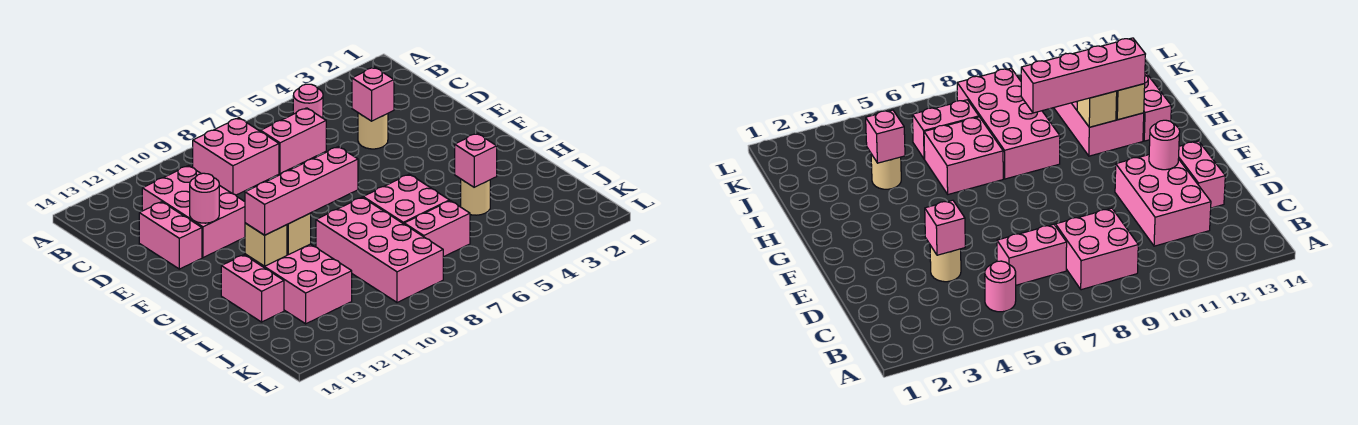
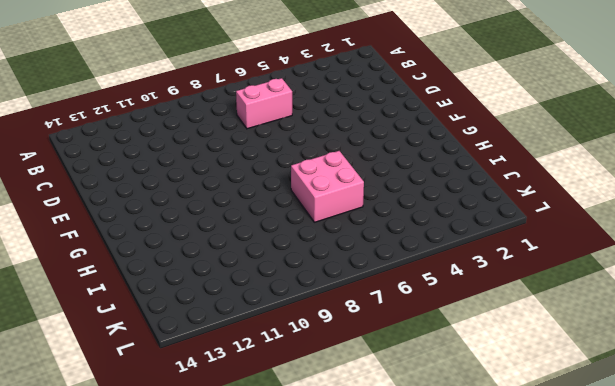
none -> pink 1x1 round brick [293,84,323,118]
none -> pink 2x2 brick [193,118,279,195]
none -> pink 2x3 brick [142,166,245,258]

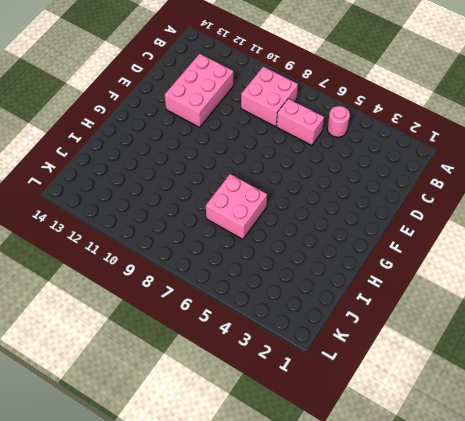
none -> tan 1x1 round brick [358,113,388,149]
none -> pink 1x2 brick [139,202,202,269]
none -> pink 2x4 brick [316,197,443,303]

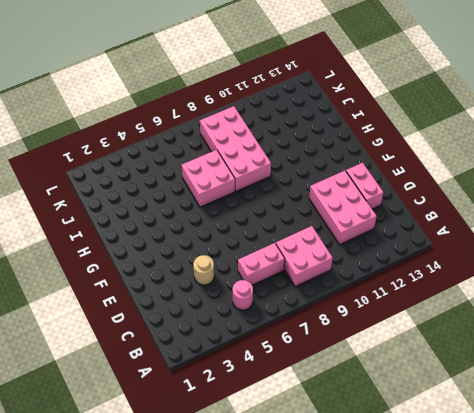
none -> pink 2x3 brick [245,244,352,324]
none -> pink 1x2 brick [221,255,284,322]
none -> tan 1x1 round brick [461,179,490,215]

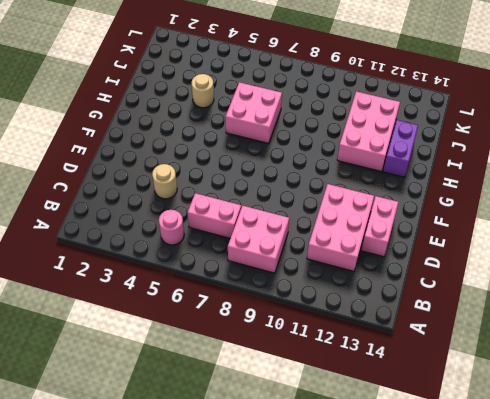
purple 1x2 brick [383,120,418,177] -> pink 1x2 brick [221,255,284,322]
none -> pink 2x4 brick [316,197,443,303]
none -> pink 1x2 brick [404,201,470,257]
none -> pink 1x1 brick [352,67,394,121]

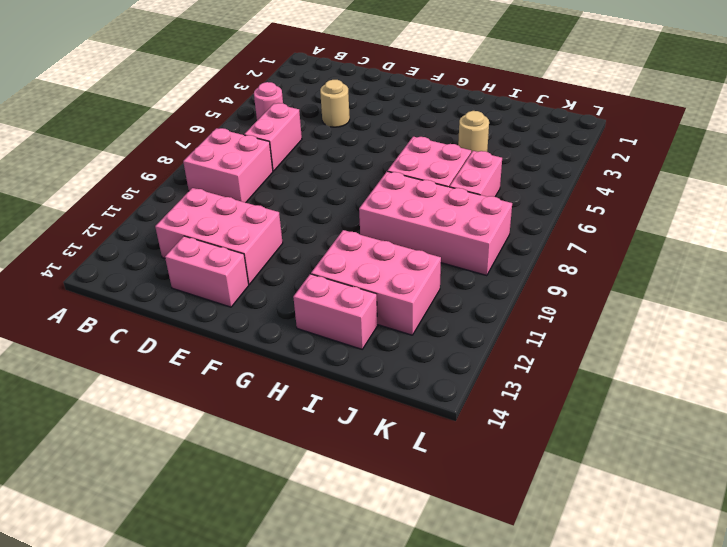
none -> pink 1x1 brick [352,67,394,121]
none -> pink 1x1 round brick [190,173,219,223]
none -> tan 1x1 brick [287,213,311,255]

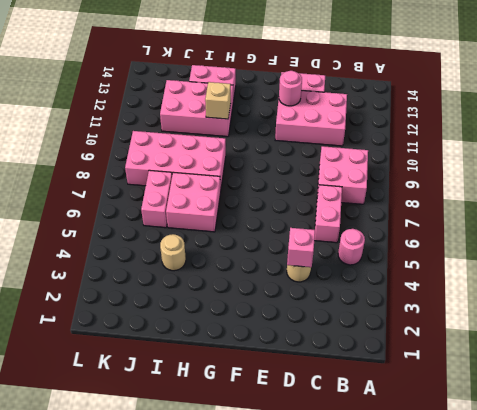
none -> tan 1x1 brick [245,223,287,266]
none -> pink 1x1 brick [455,133,497,187]
none -> pink 1x4 brick [245,147,358,235]

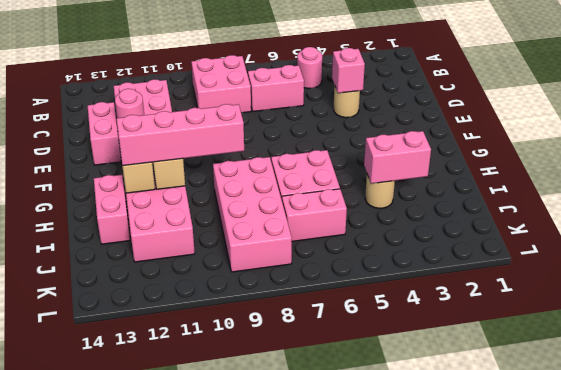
pink 1x2 brick [364,131,431,184] -> pink 1x1 brick [455,133,497,187]

